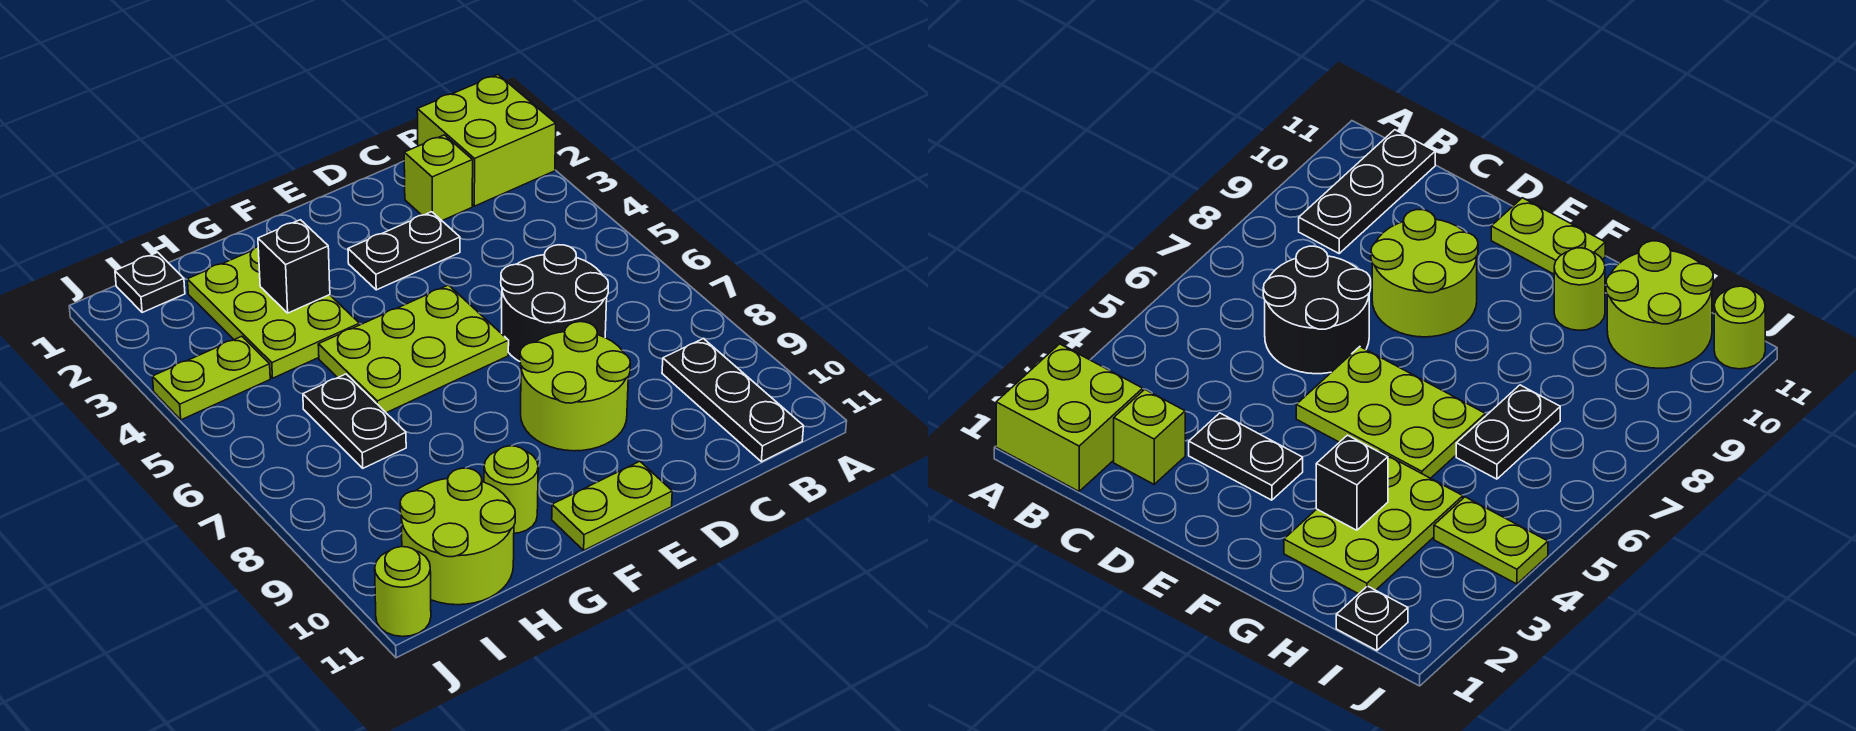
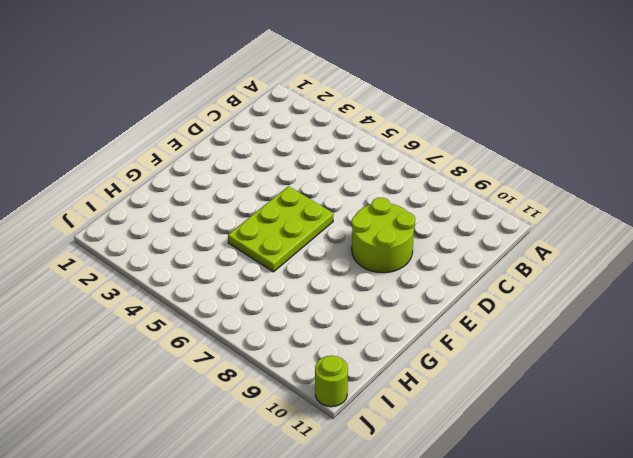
none -> lime 2x2 brick [417,75,556,206]
none -> black 1x3 plate [662,338,804,462]
none -> lime 1x1 brick [404,135,473,221]

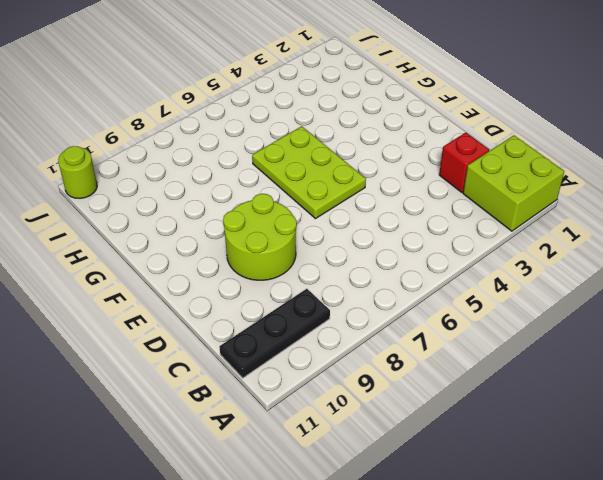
red 1x1 brick [439,133,489,192] -> lime 1x1 brick [404,135,473,221]
none -> black 2x2 round brick [501,245,608,361]
none -> black 1x2 plate [348,212,460,290]
none -> lime 1x2 plate [552,461,672,550]

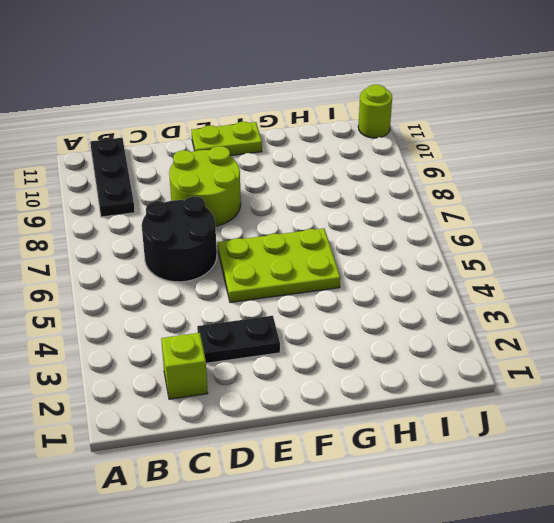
none -> lime 2x2 brick [417,75,556,206]
none -> lime 2x3 plate [187,247,360,378]
none -> lime 1x1 round brick [484,446,538,533]

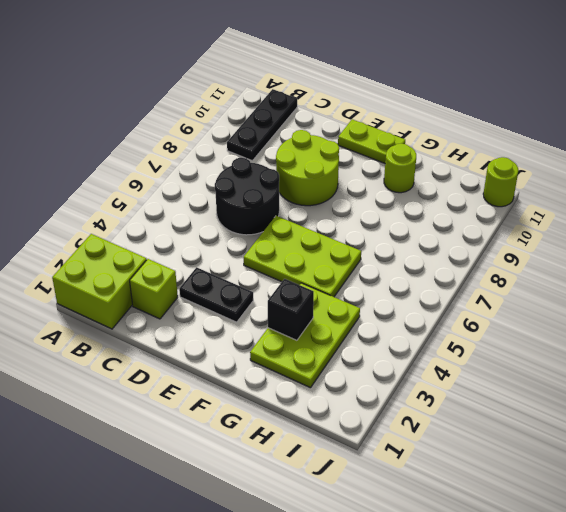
none -> black 1x2 plate [303,374,406,468]
none -> lime 2x2 round brick [400,468,515,605]
none -> black 1x1 plate [115,252,185,313]

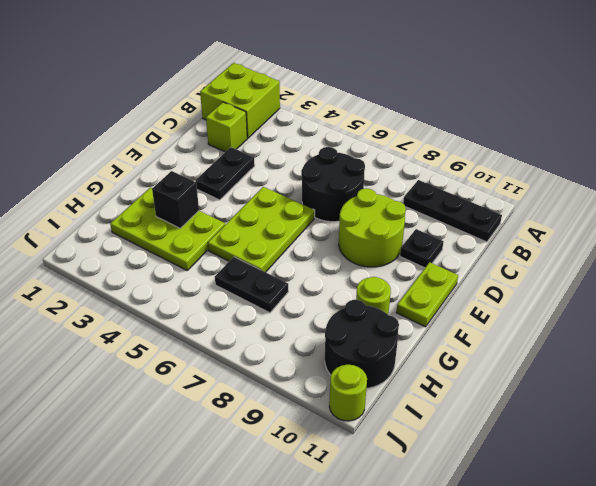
black 1x1 plate [400,229,444,268] -> black 1x1 plate moved to [115,252,185,313]
black 2x2 round brick [325,300,399,388] -> lime 2x2 round brick [400,468,515,605]
none -> lime 1x2 plate [152,336,270,420]

